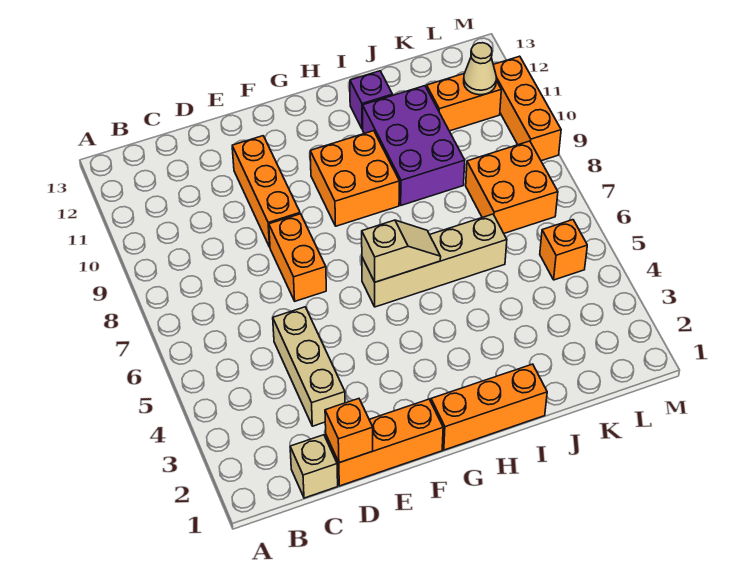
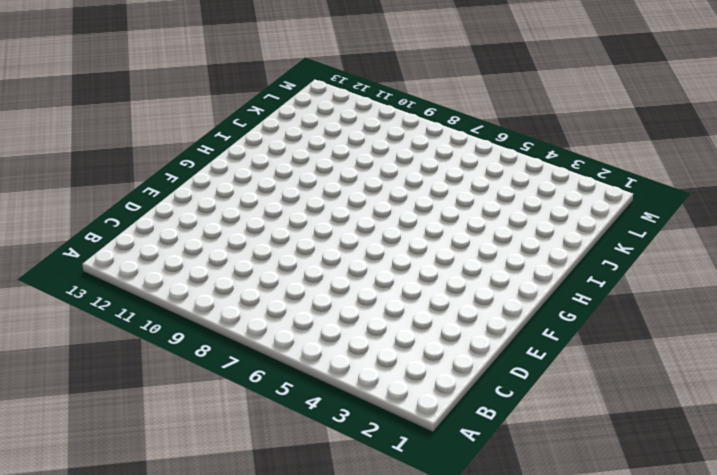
none -> tan 1x1 brick [290,435,338,498]
none -> orange 1x3 brick [326,399,443,486]
none -> tan 1x3 brick [273,307,345,426]

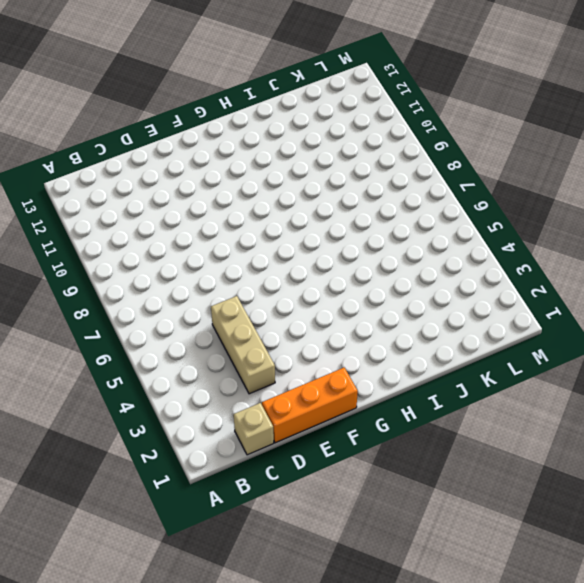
none -> orange 1x2 brick [269,214,326,301]
none -> orange 1x3 brick [232,136,300,247]
none -> orange 1x3 brick [431,364,547,450]

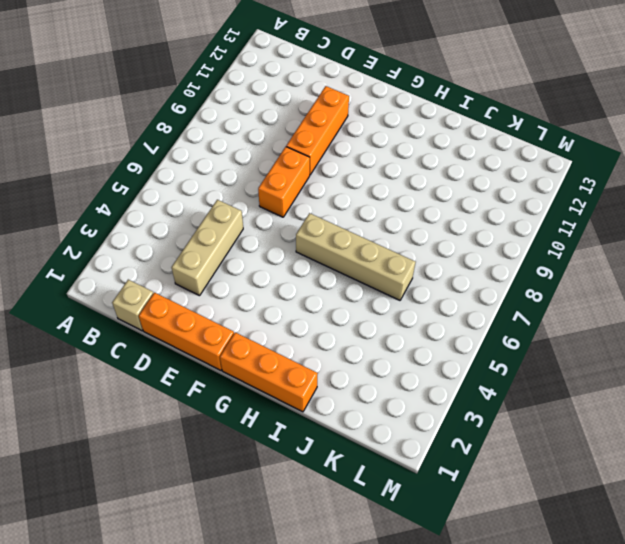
none -> orange 2x2 brick [310,131,399,226]
none -> purple 2x3 brick [363,86,465,205]
none -> purple 1x1 brick [350,71,393,129]

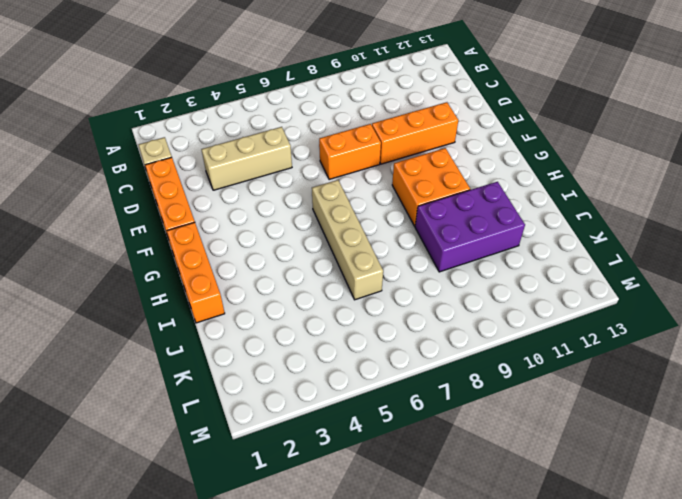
none -> purple 1x1 brick [350,71,393,129]
none -> orange 2x2 brick [466,141,558,233]
none -> orange 1x2 brick [427,74,501,131]

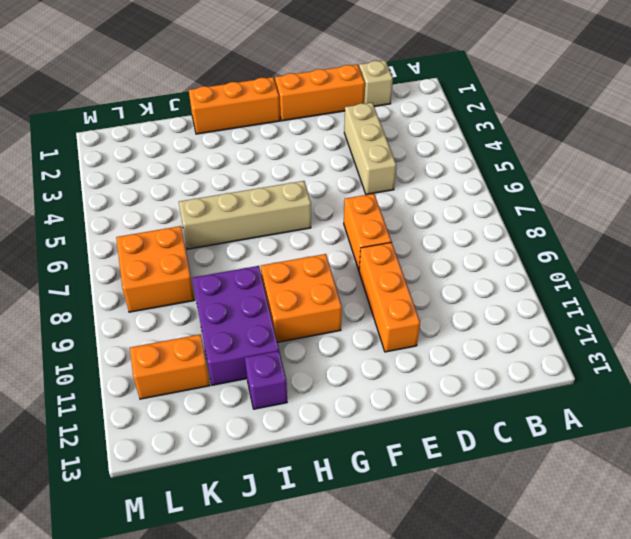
none -> orange 1x1 brick [540,220,587,280]
none -> orange 1x3 brick [493,56,561,161]
none -> orange 1x1 brick [325,399,373,463]

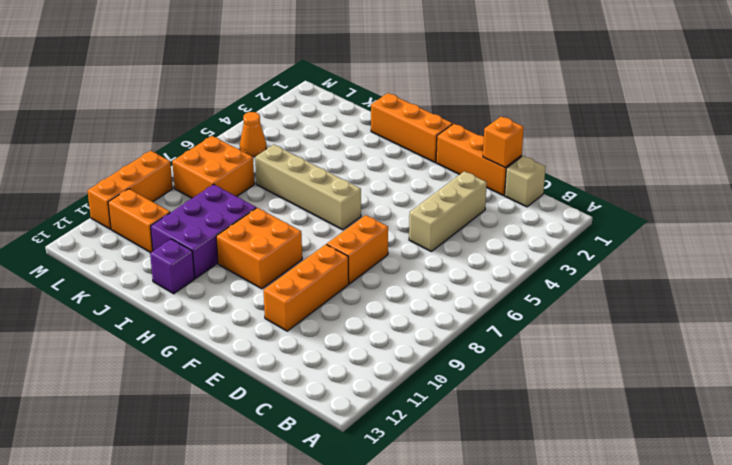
orange 1x1 cone [240,112,266,157] -> orange 1x1 brick [540,220,587,280]
none -> tan 1x2 slope [362,220,441,282]
none -> tan 1x1 cone [464,43,496,95]

